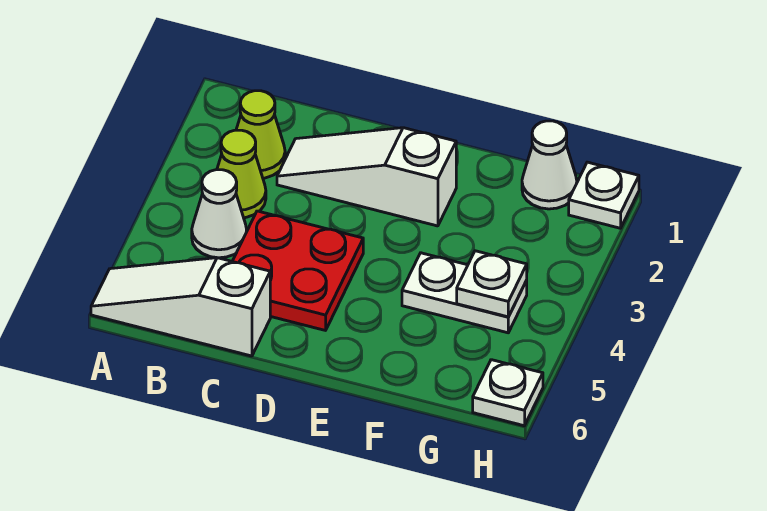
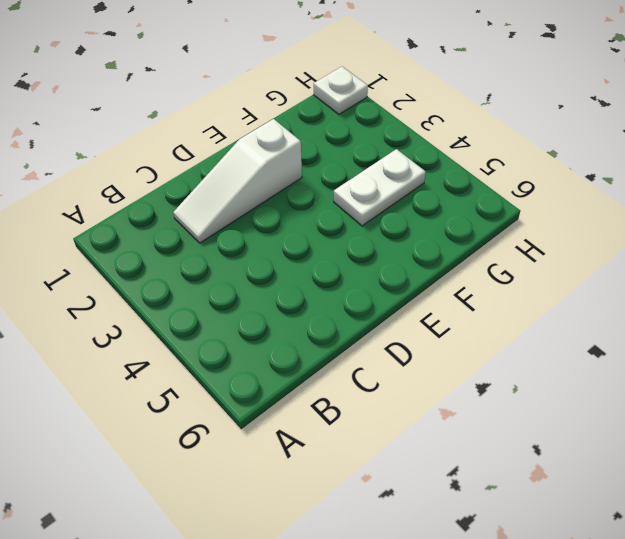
none -> white 1x3 slope [91,258,270,356]
none -> lime 1x1 cone [236,91,285,178]

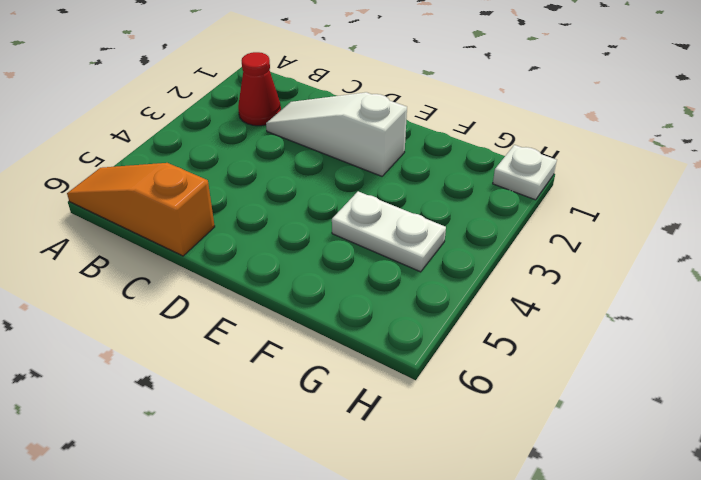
orange 1x3 slope [67,163,215,256] -> white 1x3 slope [91,258,270,356]
red 1x1 cone [238,52,281,126] -> lime 1x1 cone [236,91,285,178]
none -> lime 1x1 cone [217,130,266,218]
none -> white 1x1 cone [192,170,247,258]

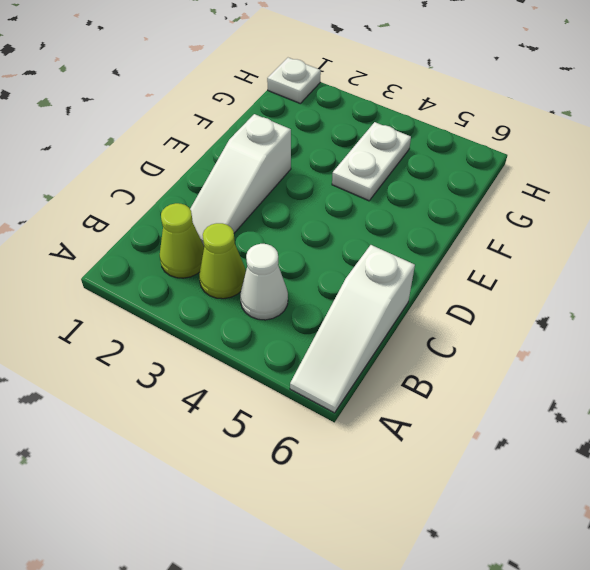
none -> red 2x2 plate [232,211,363,330]
none -> white 1x1 cone [522,121,577,209]

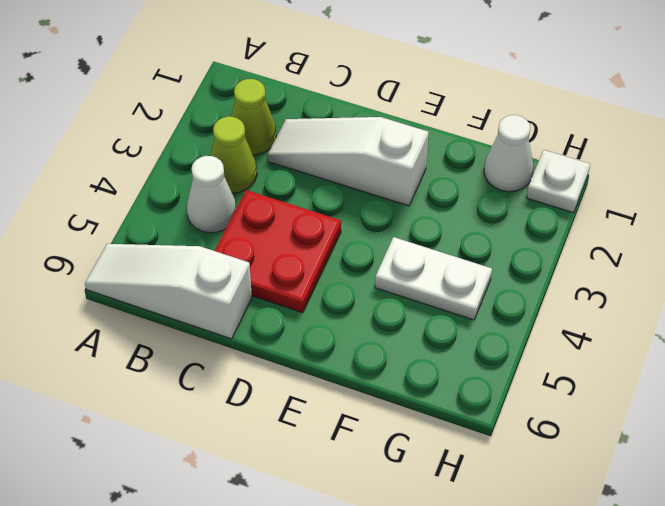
none -> white 1x1 plate [473,360,543,426]
none -> white 1x1 plate [457,251,527,317]

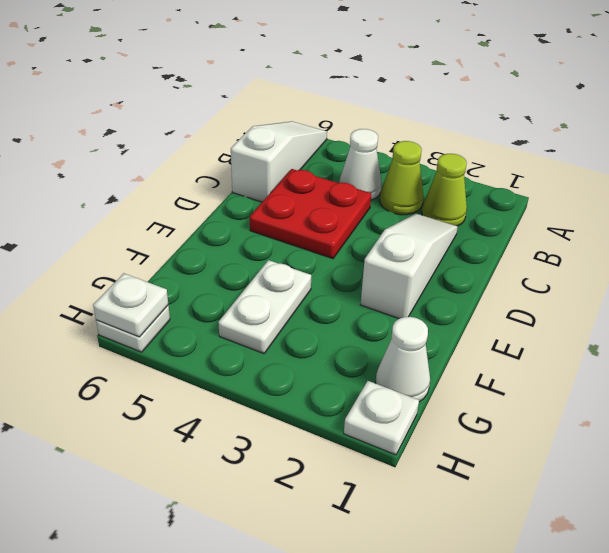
white 1x1 plate [93,273,168,337] -> white 1x1 plate moved to [457,251,527,317]

